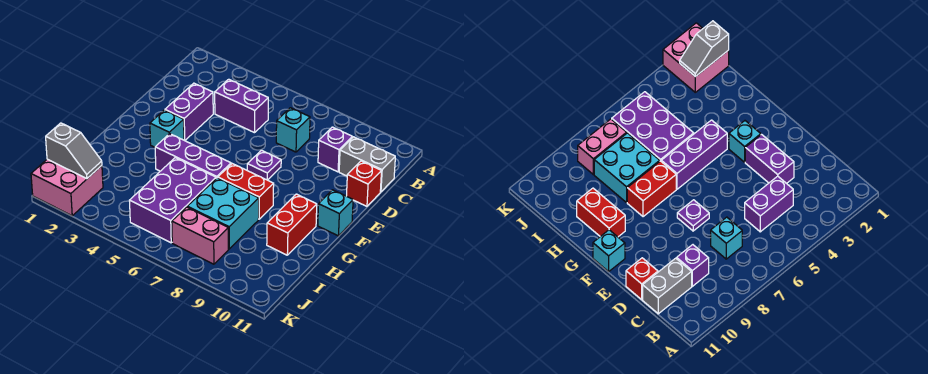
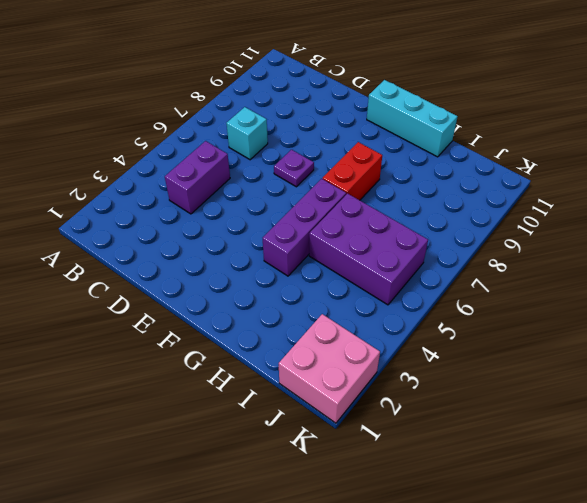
cyan 1x3 brick [367,80,458,157] -> cyan 1x1 brick [318,190,353,236]
none -> purple 1x1 brick [318,127,352,172]
none -> grey 1x2 brick [339,137,395,192]
none -> purple 1x2 brick [165,83,213,140]

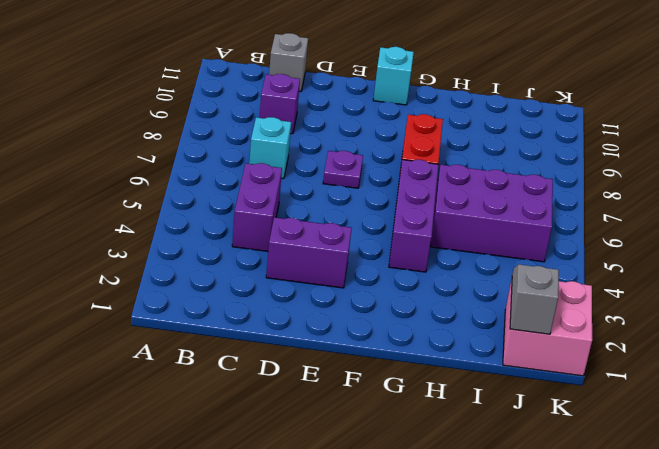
grey 1x1 brick [269,33,308,91] -> grey 1x2 brick [339,137,395,192]
none -> red 1x1 brick [347,161,382,206]
none -> cyan 1x1 brick [150,110,184,147]
none -> red 1x2 brick [267,194,317,255]

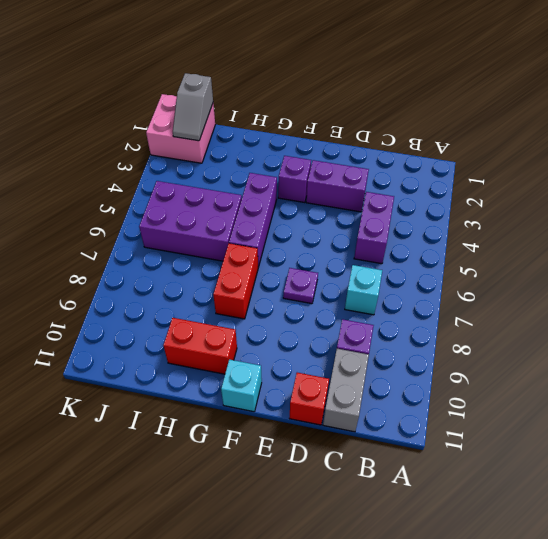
purple 1x1 brick [278,156,311,203] -> cyan 1x1 brick [150,110,184,147]
none -> cyan 2x2 brick [187,178,259,249]
none -> pink 1x2 brick [172,207,228,264]

